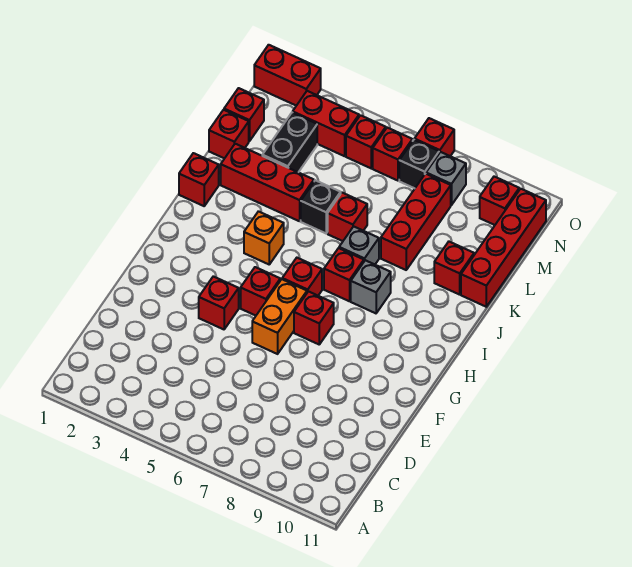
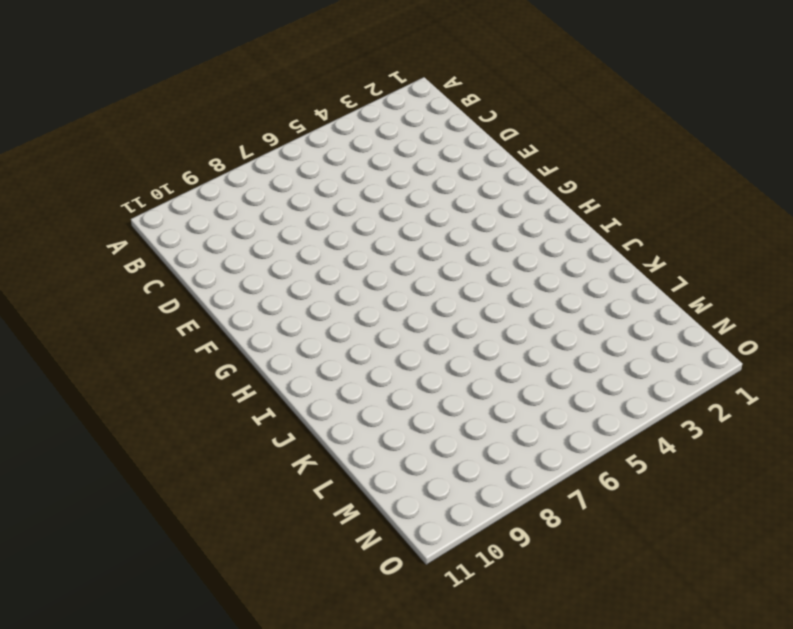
none -> red 1x1 brick [199,276,239,329]
none -> orange 1x2 brick [252,279,307,354]
none -> red 1x1 brick [241,267,280,316]

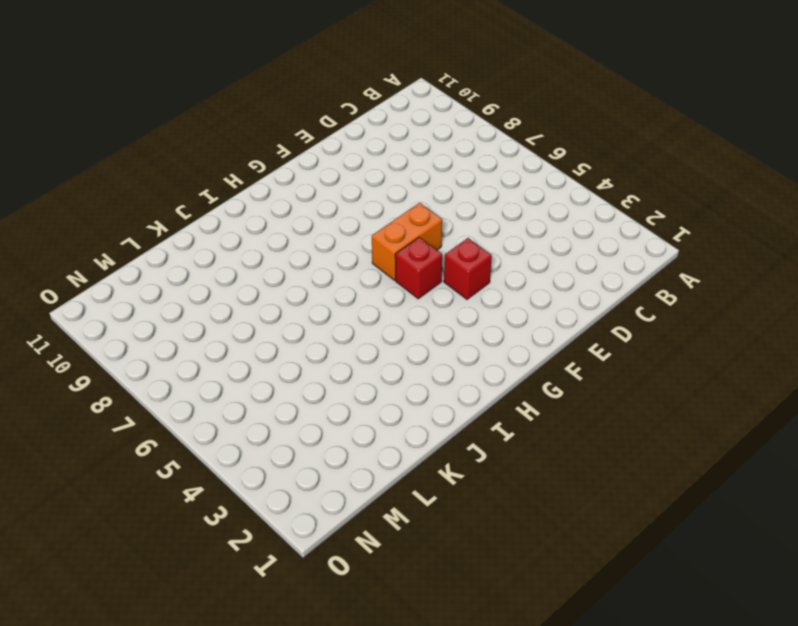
none -> red 1x1 brick [294,291,334,344]
none -> red 1x1 brick [282,258,322,295]
none -> orange 1x1 brick [244,211,284,264]

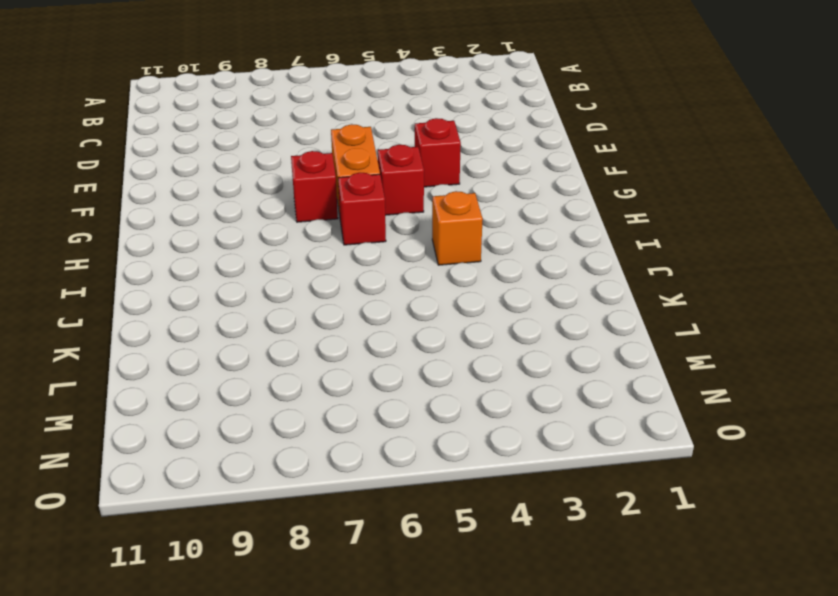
none -> red 1x1 brick [324,248,364,301]
none -> grey 1x1 brick [351,260,391,313]
none -> red 1x1 brick [179,153,219,206]

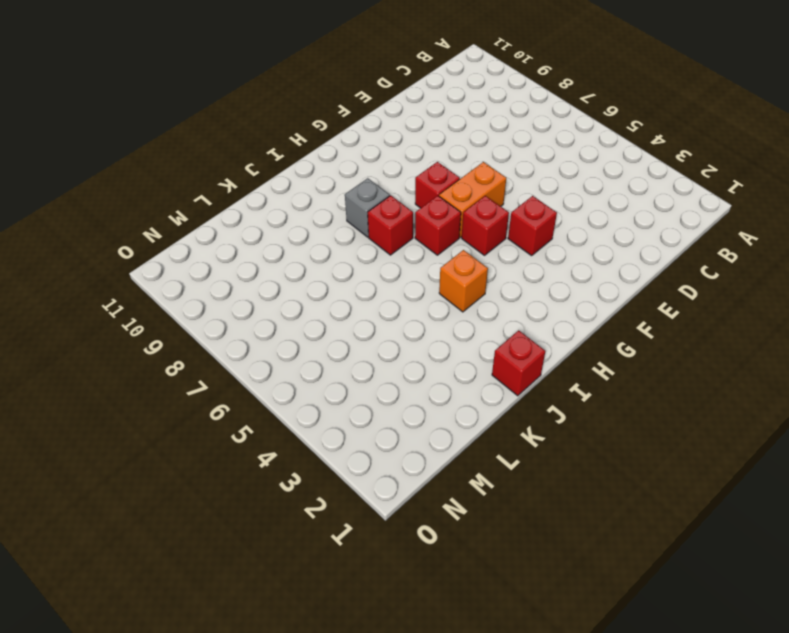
none -> grey 1x1 brick [339,226,379,264]
none -> red 1x3 brick [221,144,314,221]
none -> black 1x1 brick [301,180,341,233]

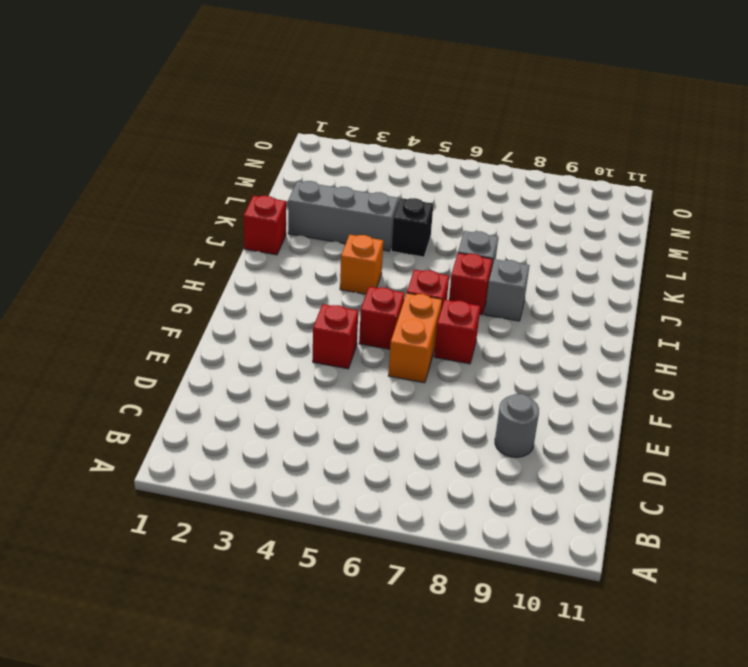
grey 1x1 round brick [495,394,539,457] -> none
grey 1x3 brick [288,181,399,251] -> red 1x3 brick [221,144,314,221]
none -> red 1x1 brick [328,193,367,241]
none -> red 1x3 brick [381,174,451,270]
none -> red 1x1 brick [434,242,474,295]

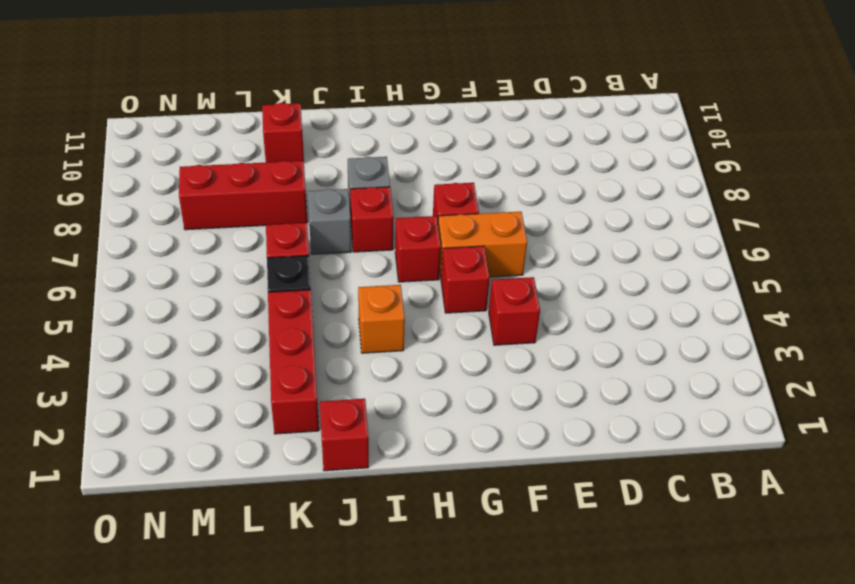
none -> red 1x4 brick [461,189,546,307]
none -> red 1x1 brick [209,110,249,158]
none -> black 1x2 brick [262,112,317,172]

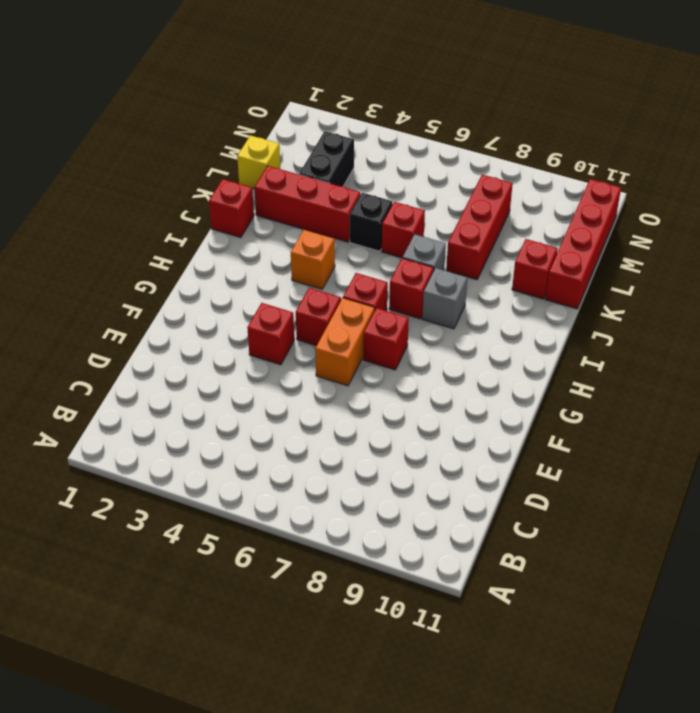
yellow 1x1 brick [237,135,280,189] -> red 1x1 brick [209,110,249,158]
none -> red 1x1 brick [224,88,264,141]
none -> red 1x2 brick [293,91,359,156]
none -> red 1x1 brick [346,115,386,168]

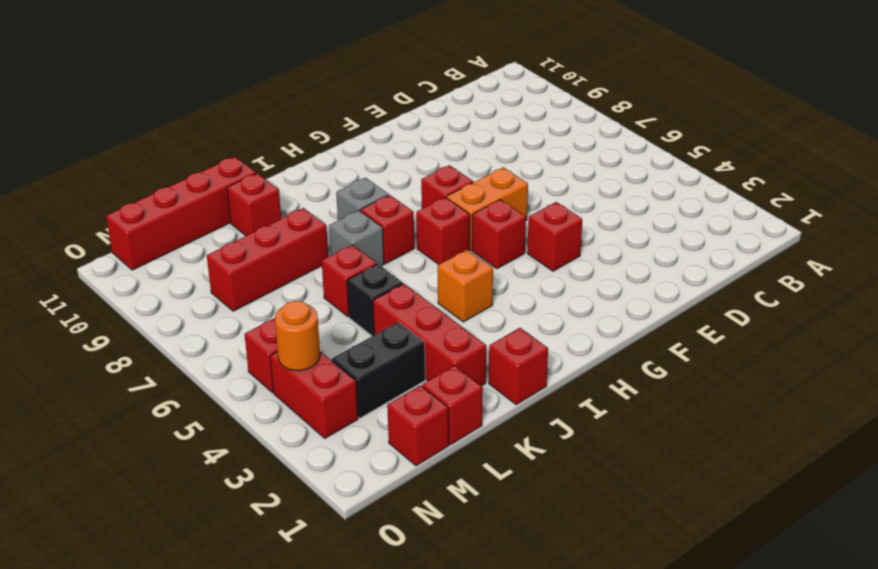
orange 1x1 round brick [275,301,320,371] -> none
none -> red 1x1 brick [373,128,412,181]
none -> black 1x1 brick [399,140,439,188]
none -> grey 1x1 brick [426,152,466,205]

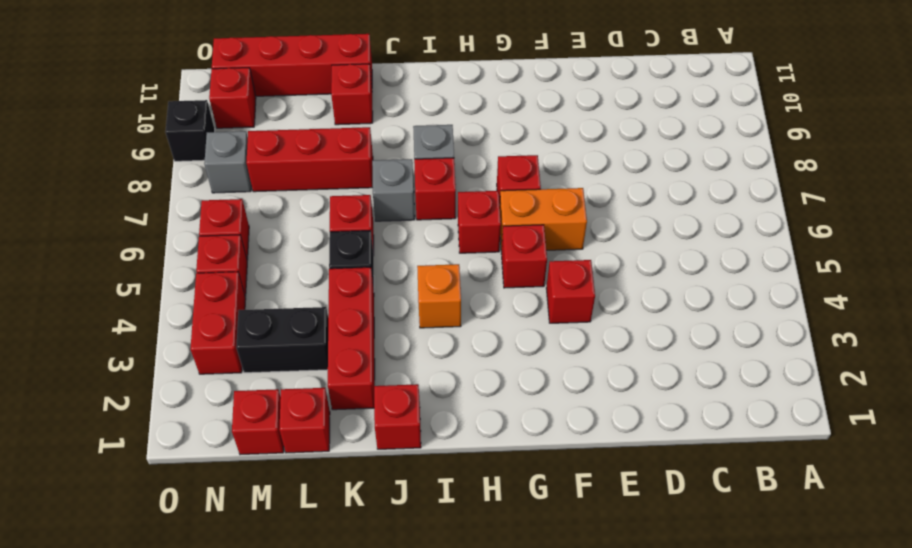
black 1x1 brick [165,100,215,161] -> black 1x1 brick moved to [399,140,439,188]
none -> red 1x2 brick [254,45,321,106]
none -> red 1x1 brick [414,118,454,156]

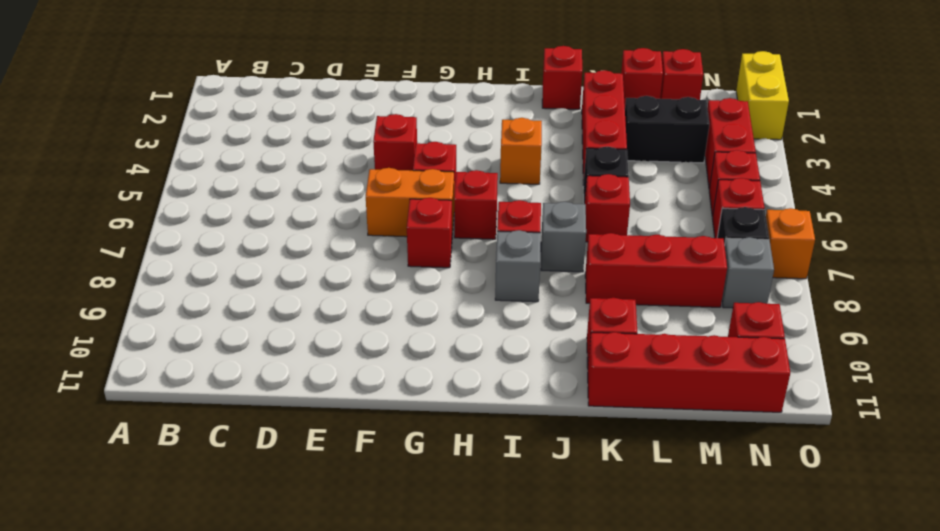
yellow 1x2 brick [736,51,789,140] -> red 1x2 brick [254,45,321,106]
orange 1x1 brick [766,208,815,279] -> red 1x1 brick [414,118,454,156]

